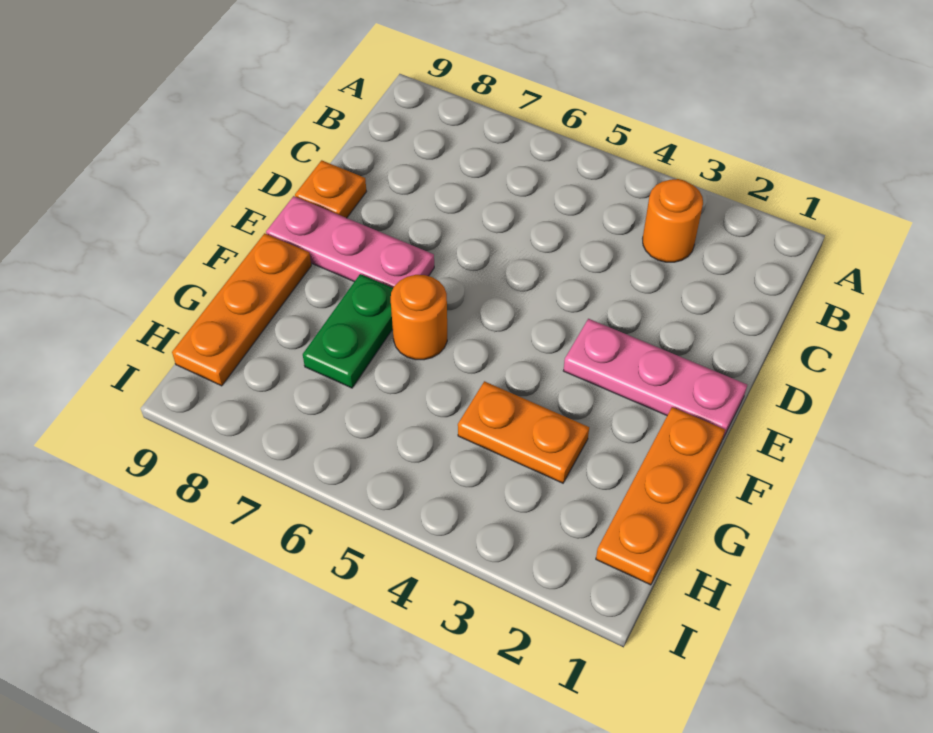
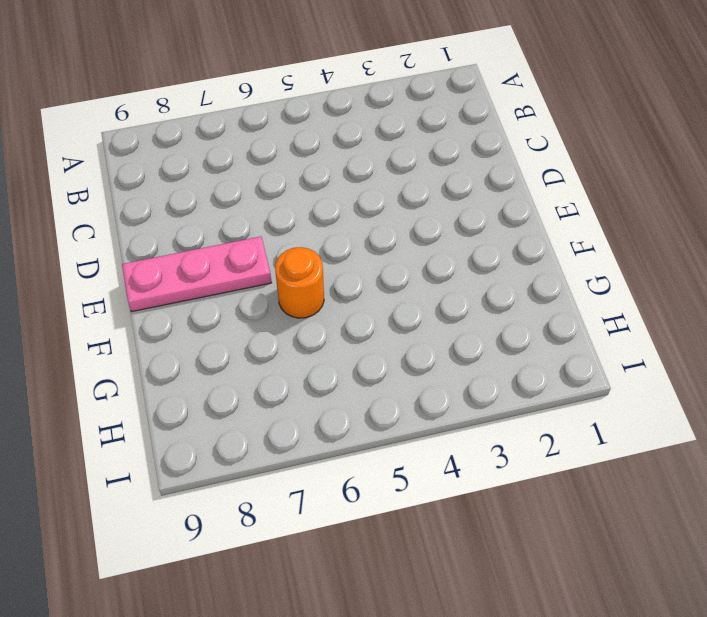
none -> orange 1x1 round brick [643,179,703,262]
none -> orange 1x1 plate [295,160,366,218]

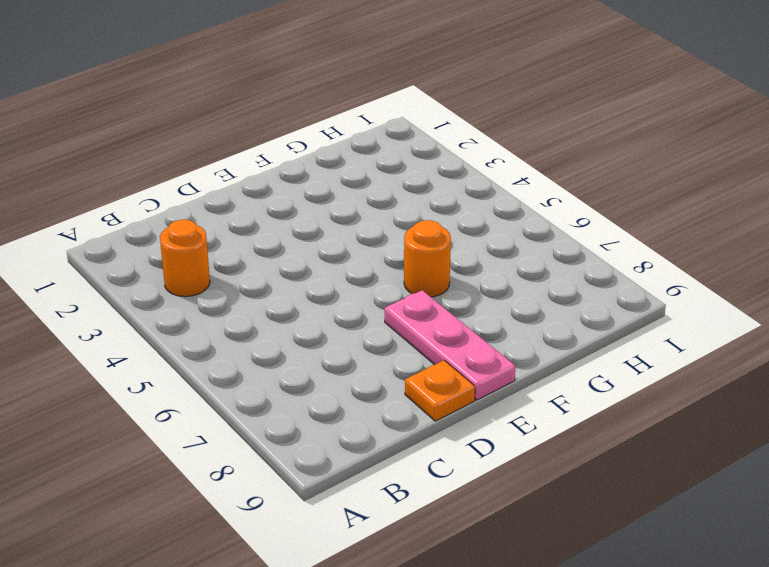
none -> pink 1x3 plate [563,319,747,438]
none -> orange 1x3 plate [596,407,725,585]

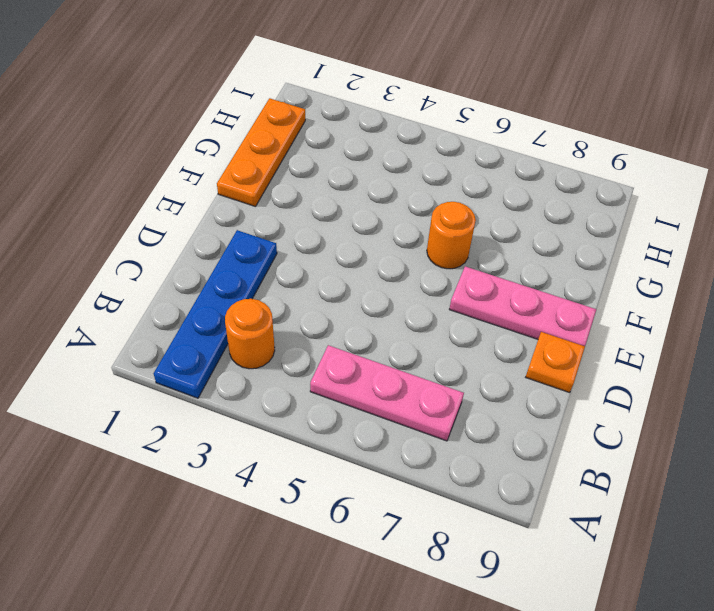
blue 1x4 plate [154,230,277,398] -> none
pink 1x3 plate [310,345,464,441] -> pink 1x3 plate moved to [563,319,747,438]
none -> green 1x2 plate [303,274,393,388]
none -> orange 1x3 plate [172,233,311,386]

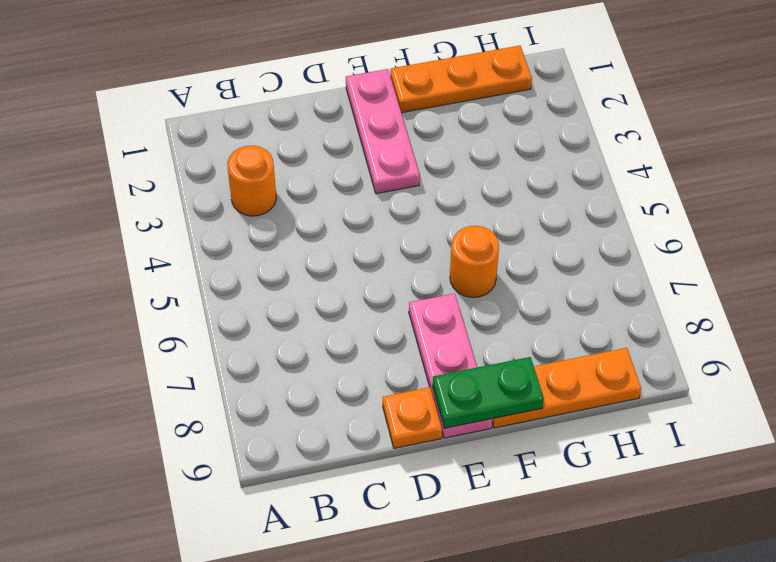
green 1x2 plate [433,357,544,428] -> green 1x2 plate moved to [303,274,393,388]
none -> orange 1x2 plate [458,381,589,483]

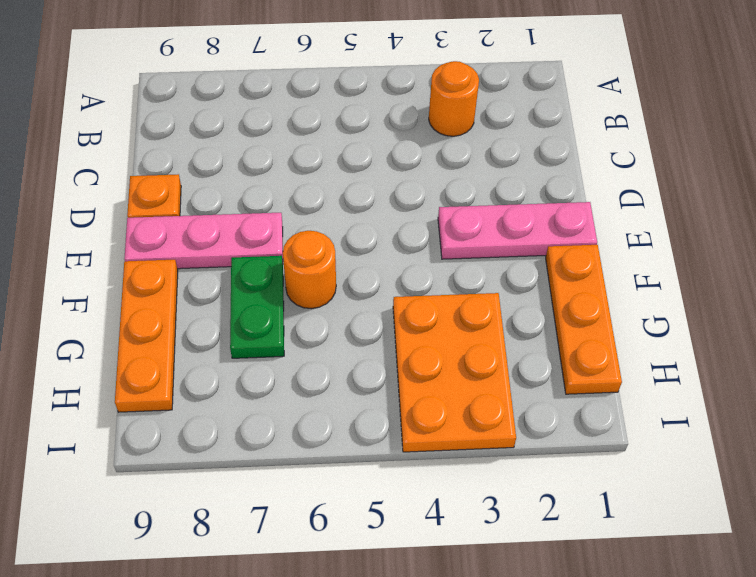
orange 2x3 plate [393,293,516,452] -> orange 1x2 plate [458,381,589,483]

